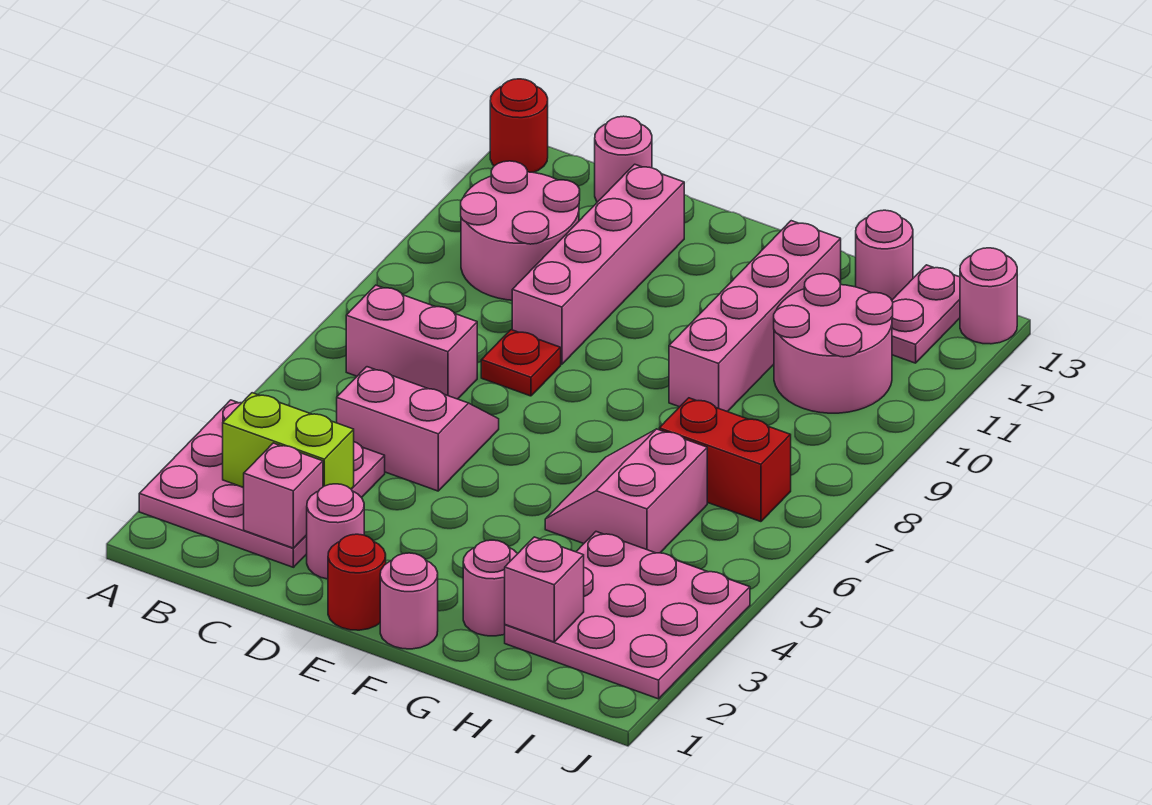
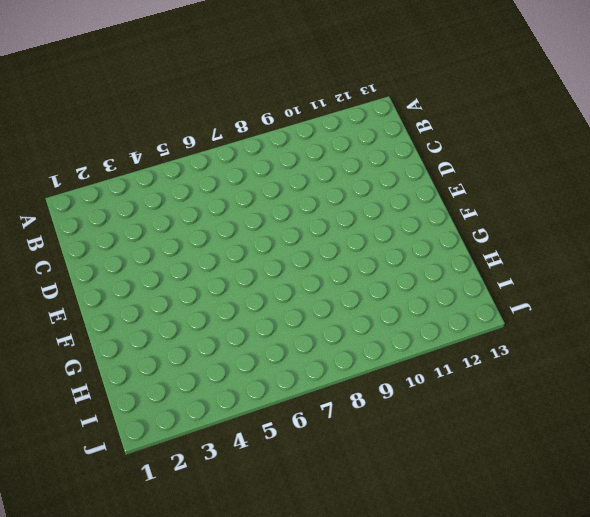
none -> pink 3x3 plate [139,400,385,567]
none -> red 1x1 round brick [490,79,548,172]
none -> pink 1x2 brick [346,285,477,399]

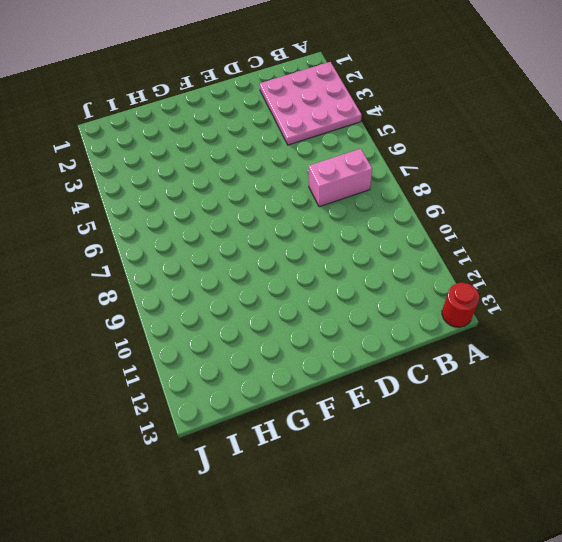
none -> pink 2x2 round brick [461,161,580,300]
none -> pink 2x2 slope [337,367,499,491]
none -> pink 1x1 round brick [595,116,652,202]

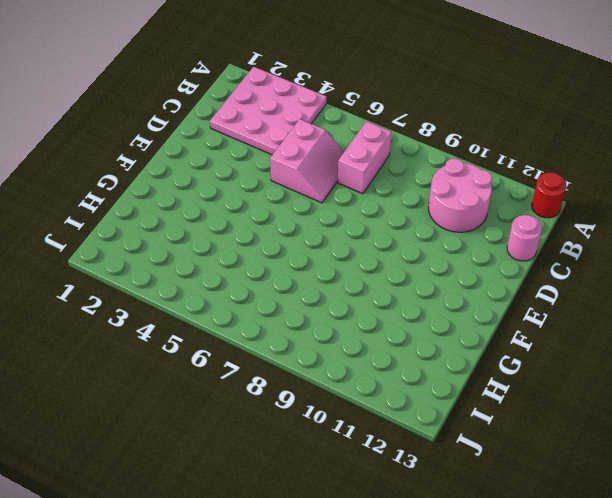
none -> pink 1x1 round brick [307,484,364,579]
none -> red 1x1 plate [481,330,561,396]
none -> pink 1x4 brick [512,164,684,364]

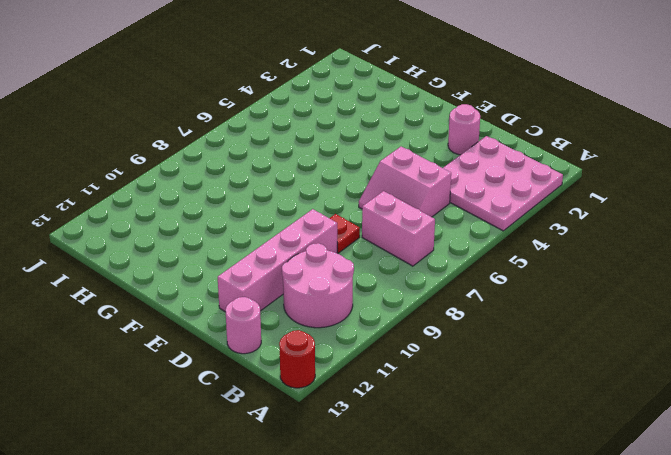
none -> red 1x1 round brick [328,534,386,630]
none -> pink 1x1 round brick [380,553,438,649]
none -> pink 1x1 round brick [463,540,518,636]

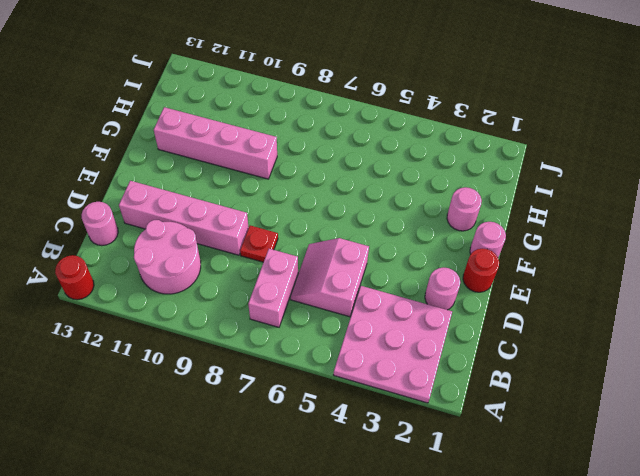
none -> pink 2x2 slope [545,429,707,553]
none -> pink 3x3 plate [505,532,750,699]
none -> red 1x2 brick [659,398,791,522]

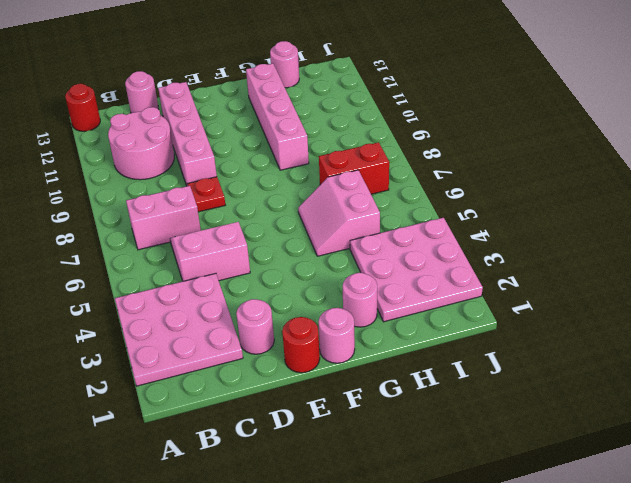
none -> pink 2x2 round brick [774,274,893,413]
none -> pink 1x2 plate [892,265,960,363]
none -> pink 1x1 round brick [960,248,1017,344]

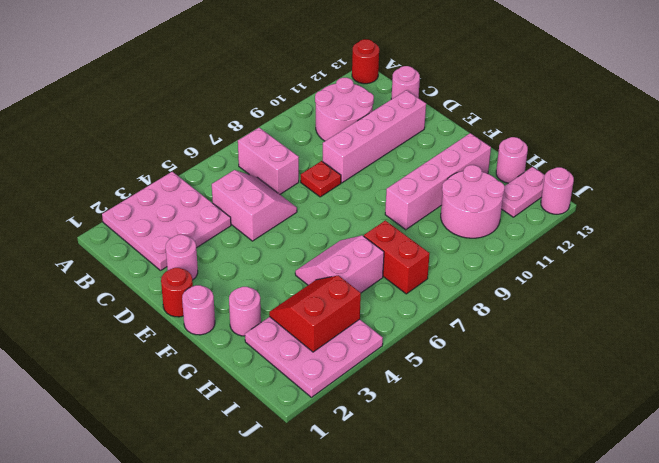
red 2x2 slope [269,275,361,352] -> none
none -> lime 1x2 brick [223,393,354,489]
none -> pink 1x1 brick [244,443,323,548]
none -> pink 1x1 brick [505,537,584,642]

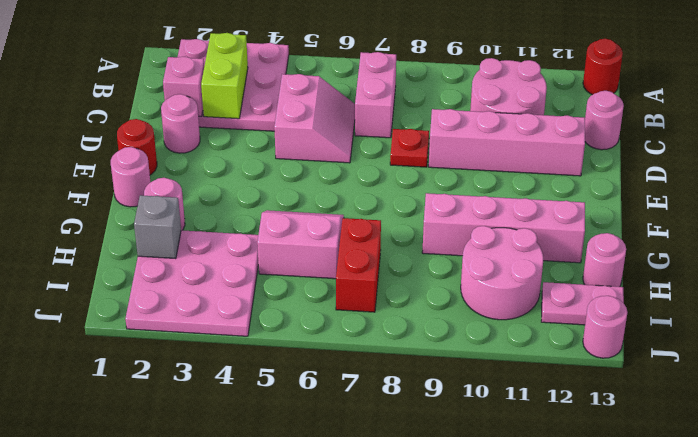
grey 1x1 brick [134,195,181,259] -> pink 1x1 brick [505,537,584,642]

